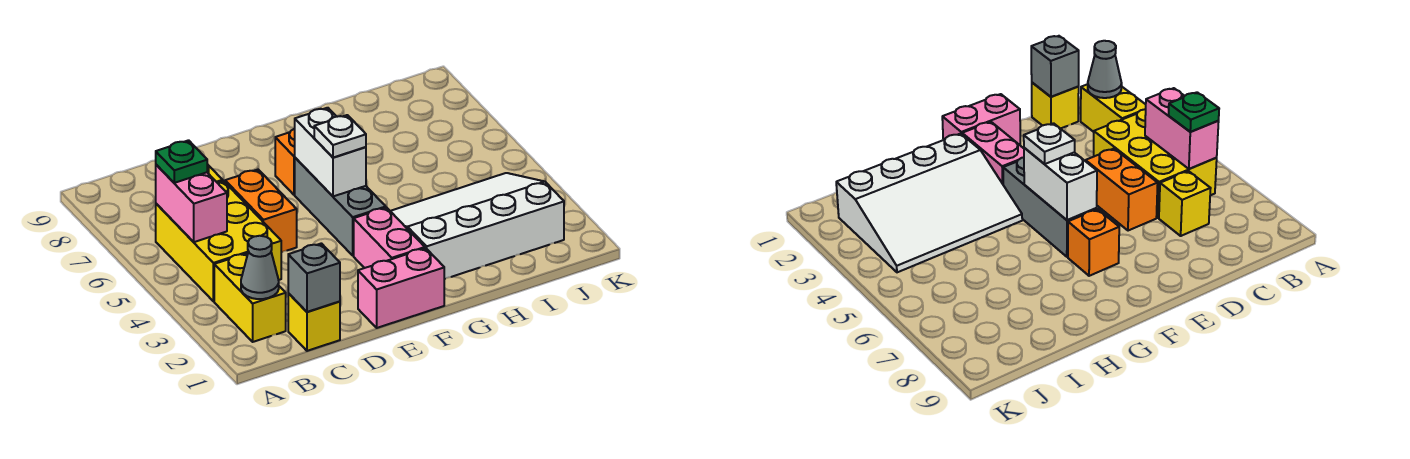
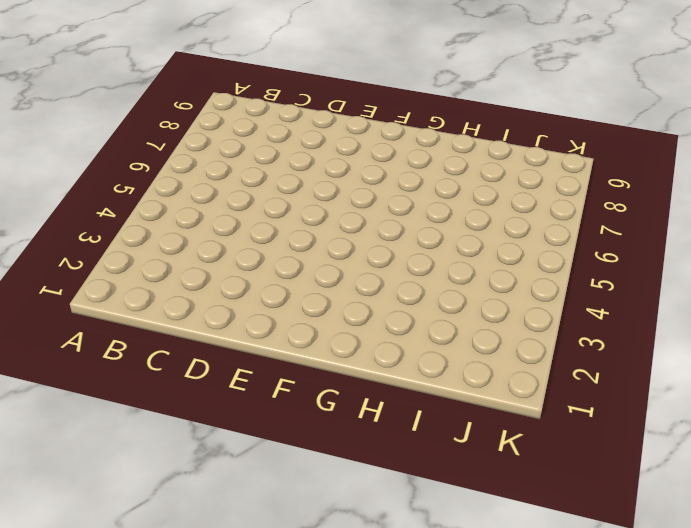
none -> yellow 1x2 brick [214,253,286,342]
none -> yellow 2x3 brick [156,181,281,301]
none -> yellow 1x1 brick [288,293,340,351]

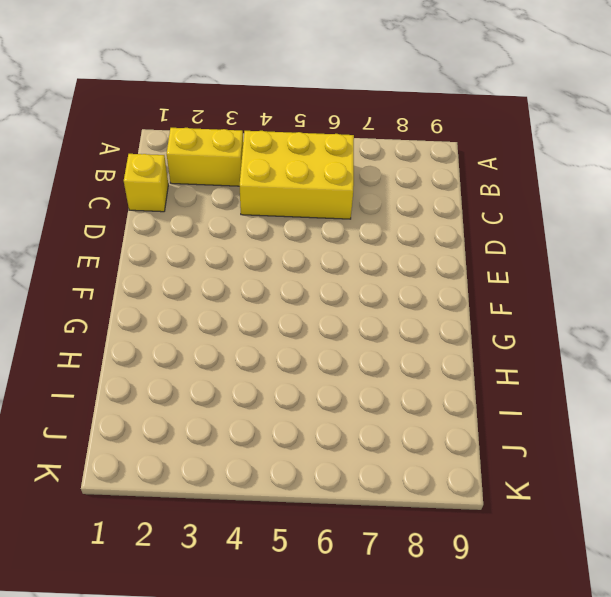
none -> yellow 1x1 brick [1159,171,1211,236]
none -> orange 1x2 brick [225,170,297,252]
none -> pink 1x2 brick [358,248,444,328]

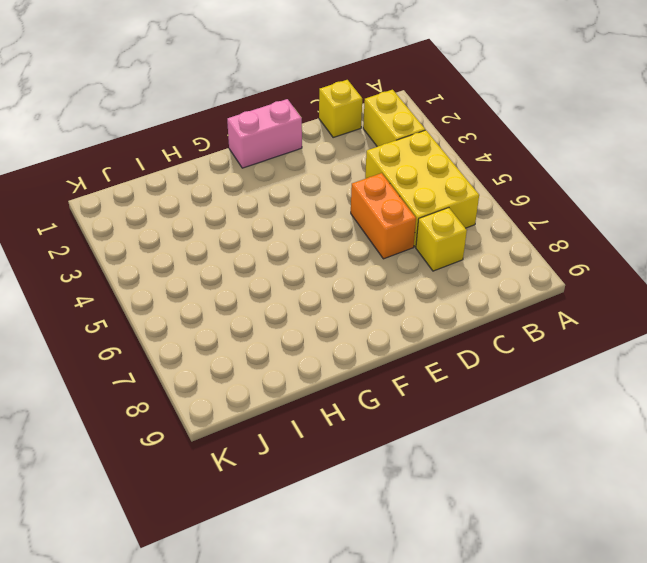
none -> pink 1x2 brick [354,208,425,268]
none -> grey 1x3 brick [295,158,386,256]
none -> orange 1x1 brick [275,129,295,195]

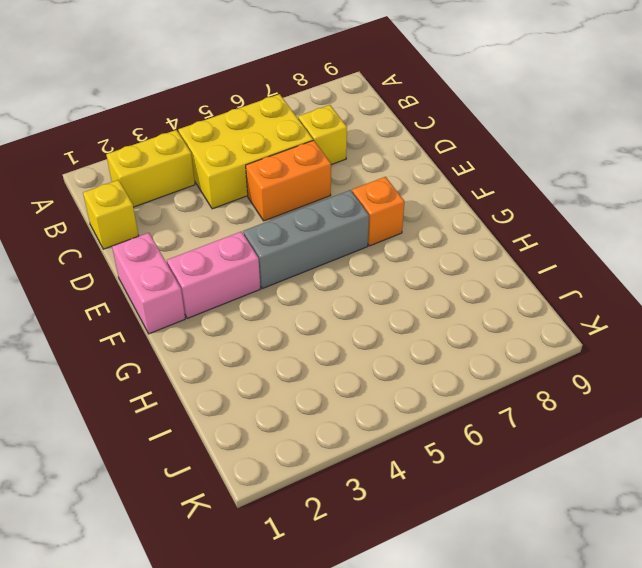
none -> white 3x4 slope [391,173,564,279]
none -> grey 1x1 cone [241,236,279,299]
none -> pink 1x2 brick [156,165,227,242]

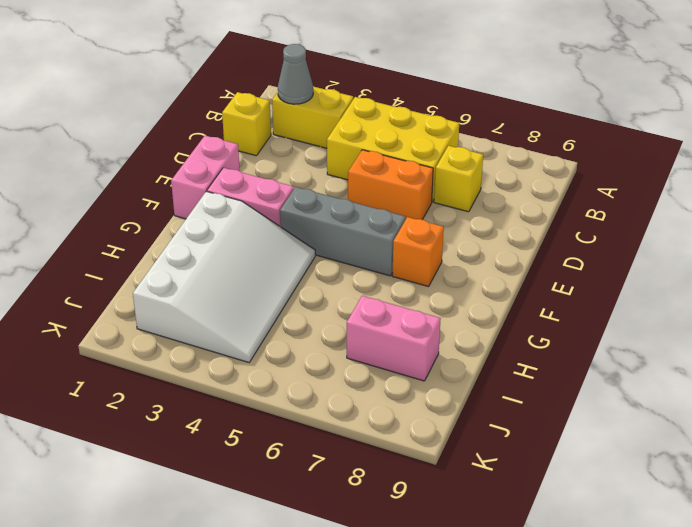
pink 1x2 brick [347,296,441,381] -> pink 1x2 brick moved to [156,165,227,242]
none -> grey 1x1 brick [288,243,340,312]
none -> white 1x2 brick [295,108,366,196]
none -> green 1x1 plate [156,140,207,183]

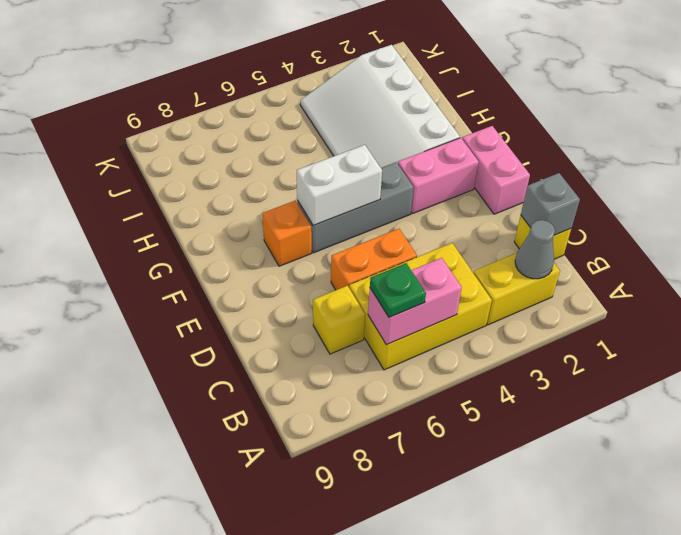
none -> white 1x1 plate [314,115,366,158]

